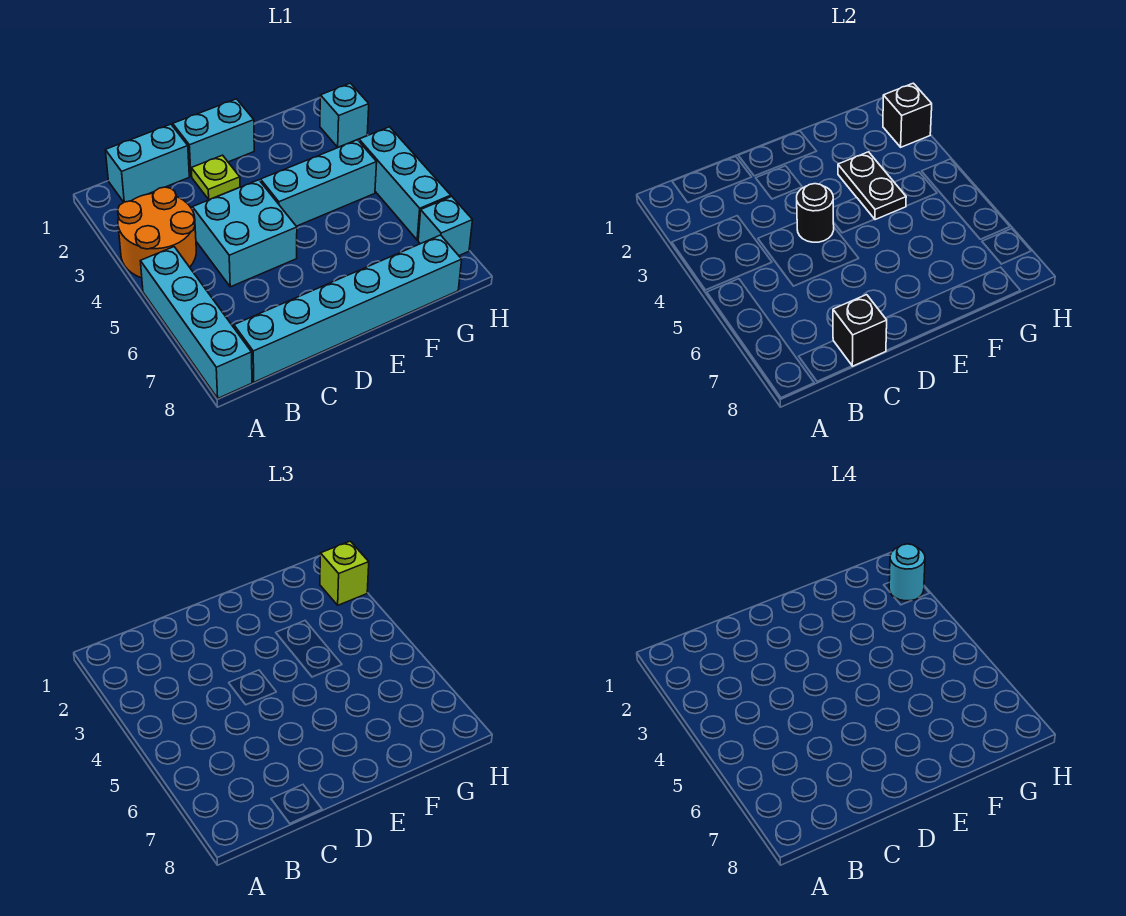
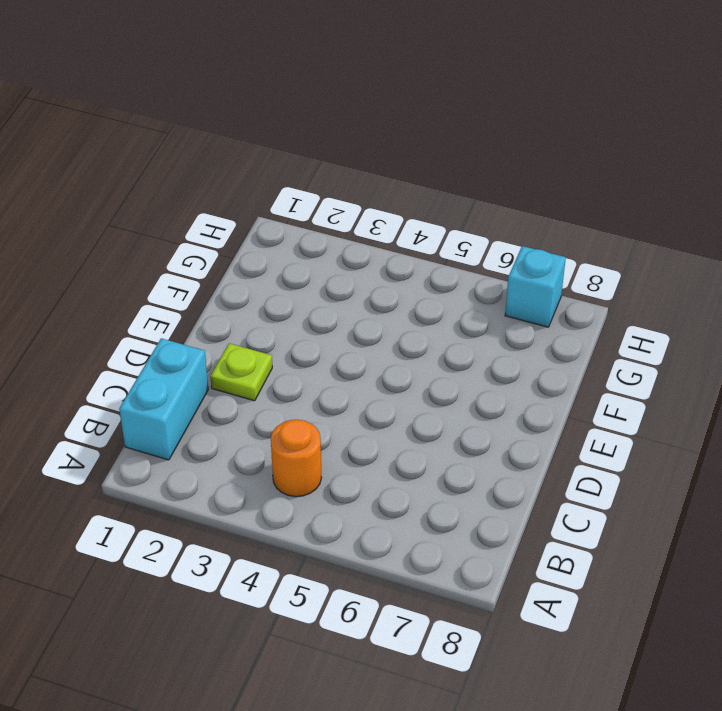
orange 1x1 round brick [271,420,321,497] -> orange 2x2 round brick [118,187,196,278]
none -> cyan 1x4 brick [140,247,252,398]
none -> cyan 1x6 brick [234,235,462,382]
none -> cyan 2x2 brick [193,180,297,287]

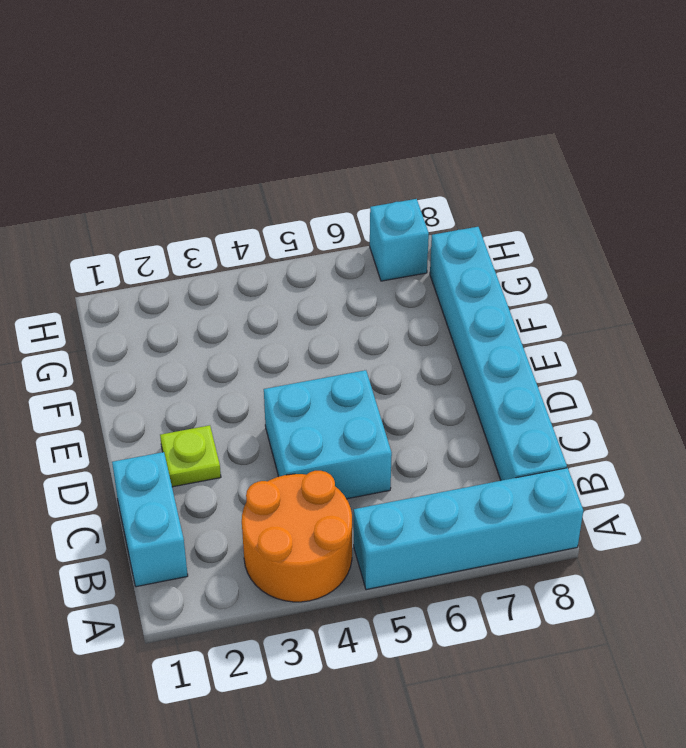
none -> cyan 1x2 brick [173,99,254,177]
none -> cyan 1x3 brick [261,140,377,226]
none -> cyan 1x1 brick [320,83,369,147]

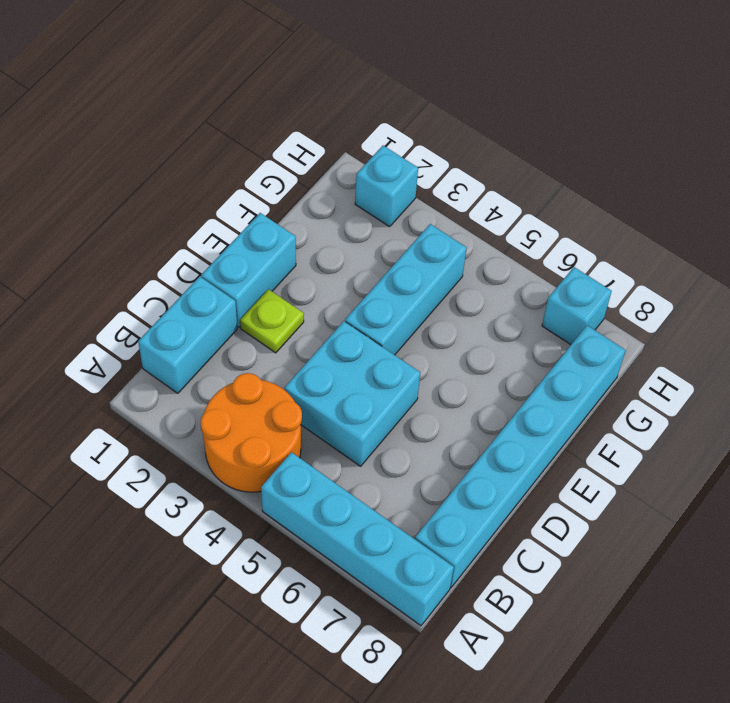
none -> cyan 1x3 brick [359,127,451,240]
none -> black 1x1 brick [833,295,887,366]
none -> black 1x1 round brick [797,184,834,242]

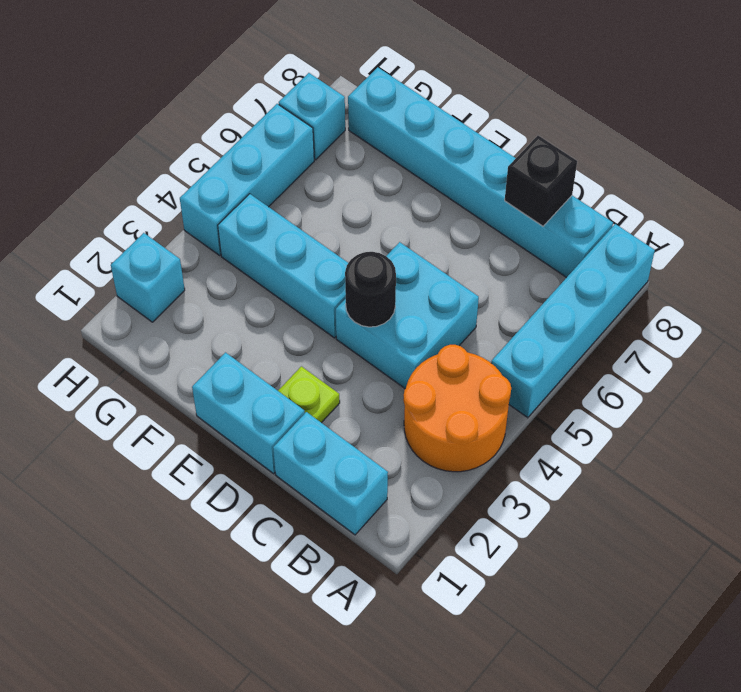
none -> black 1x2 plate [838,152,906,220]
none -> black 1x1 brick [883,83,932,147]
none -> lime 1x1 brick [320,541,369,605]

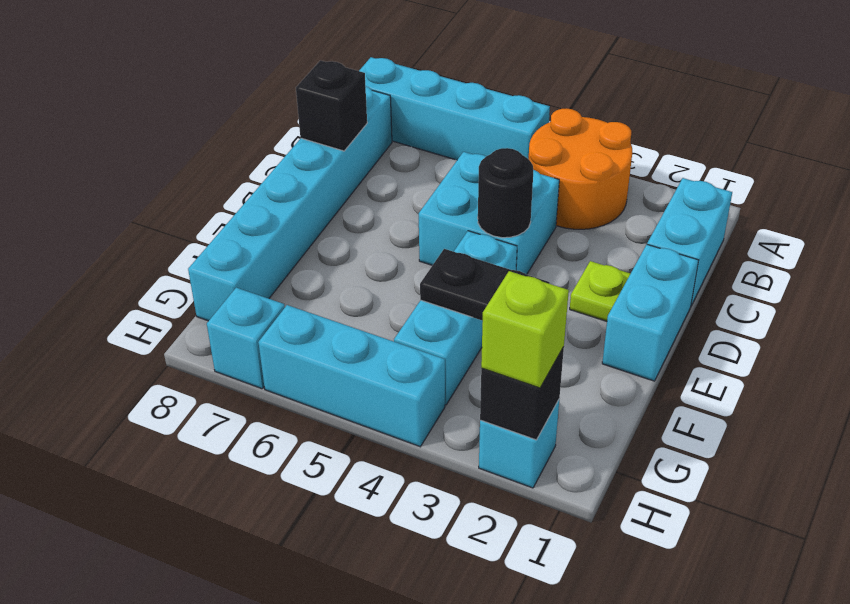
none -> cyan 1x1 round brick [889,544,925,601]

